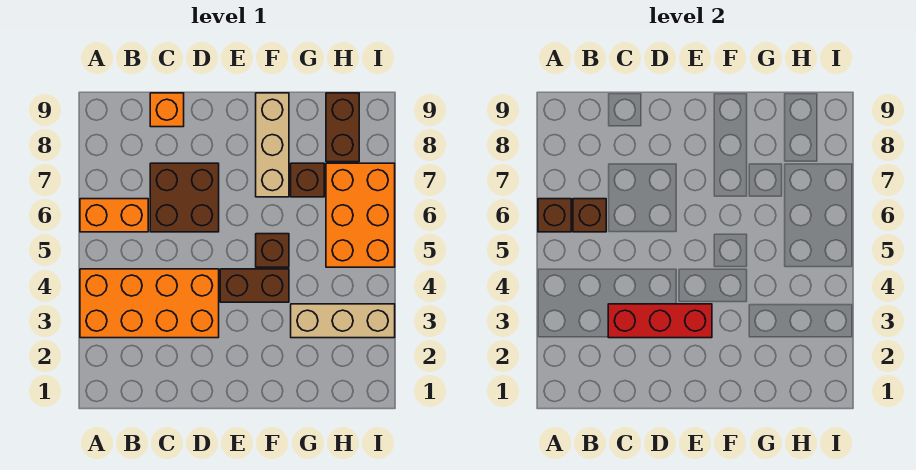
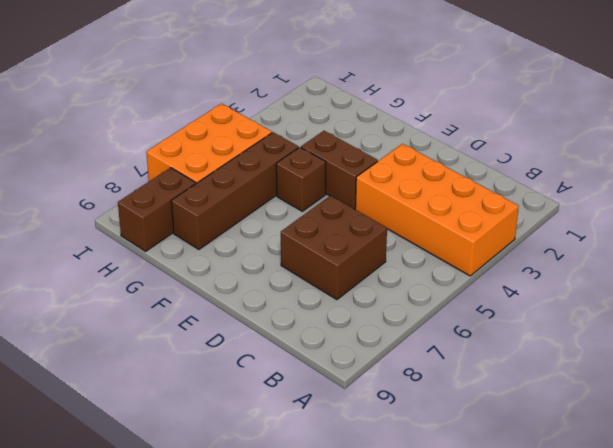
brown 1x4 brick [171,132,299,249] -> brown 1x1 brick [291,163,324,197]
none -> orange 1x2 brick [80,199,148,232]
none -> orange 1x1 brick [150,93,184,127]
none -> tan 1x3 brick [256,93,289,197]

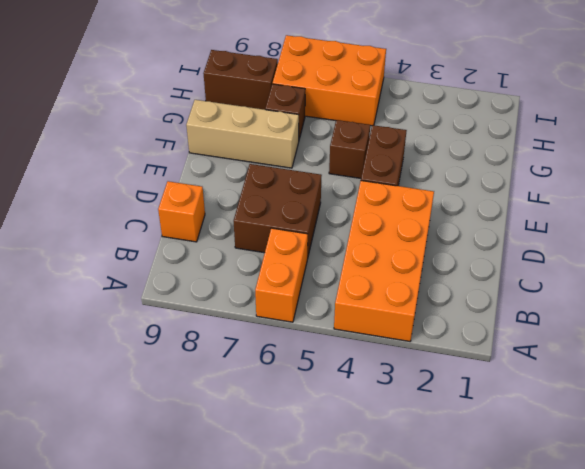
none -> tan 1x3 brick [291,304,395,338]
none -> brown 1x1 brick [538,199,571,232]
none -> brown 1x1 brick [573,199,606,232]

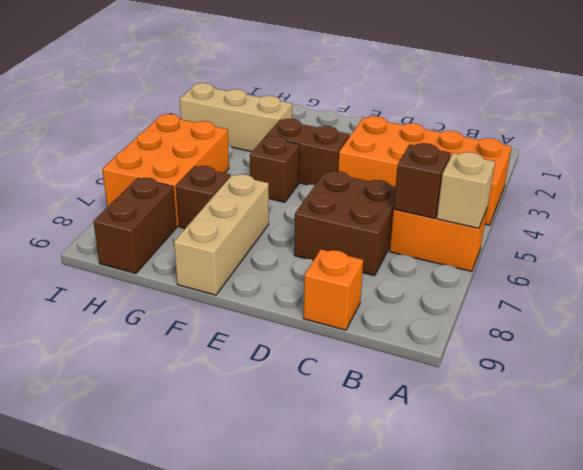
tan 1x1 brick [437,152,495,228] -> brown 1x1 brick [538,199,571,232]
none -> red 1x3 brick [608,304,712,338]

